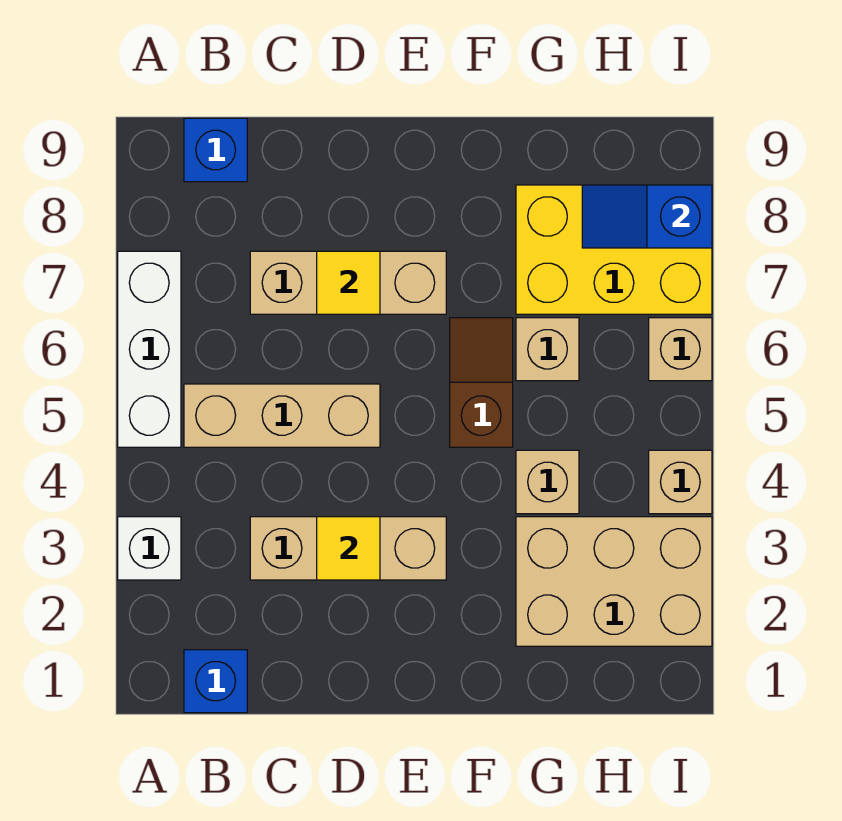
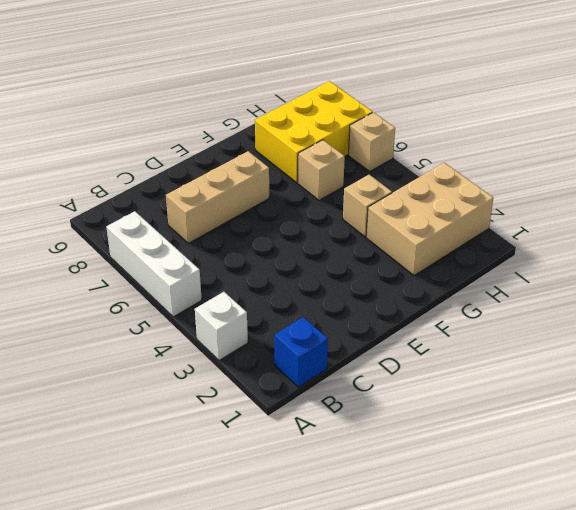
none -> tan 1x3 brick [184,384,380,447]
none -> blue 1x1 brick [184,118,247,182]
none -> tan 1x3 brick [250,517,446,580]

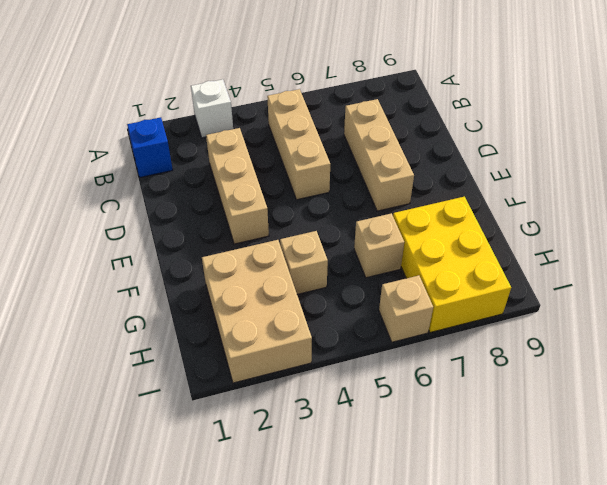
none -> white 1x3 brick [118,251,181,447]
none -> blue 1x1 brick [184,118,247,182]
none -> brown 1x2 slope [450,318,513,447]

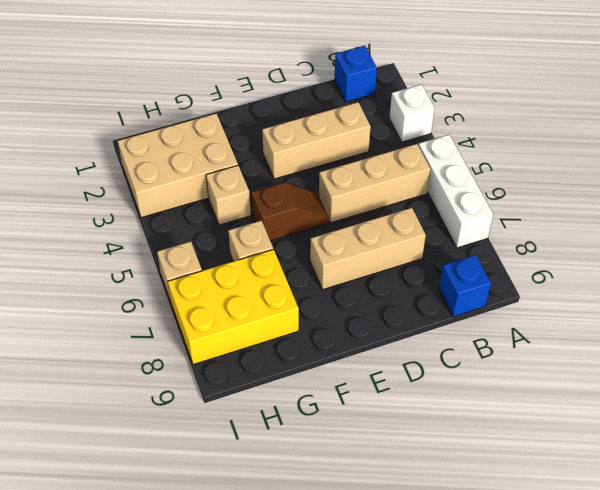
brown 1x2 slope [252,182,329,241] -> brown 1x2 slope turned to [450,318,513,447]
none -> tan 1x1 brick [649,450,712,514]
none -> yellow 1x1 tile [317,517,380,580]
none -> yellow 1x1 tile [317,251,380,314]

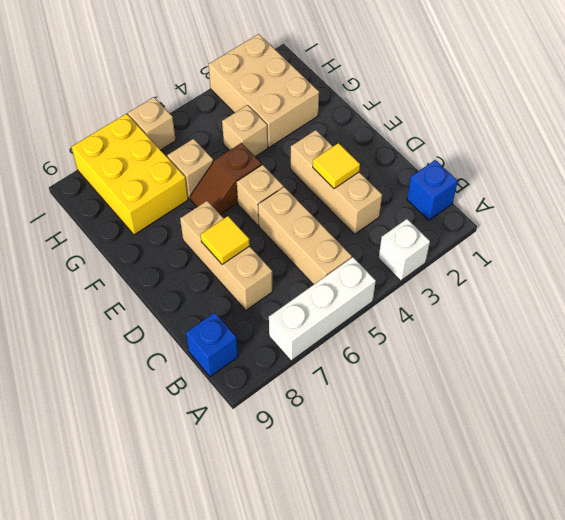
tan 1x1 brick [237,165,283,225] -> tan 1x1 brick moved to [649,450,712,514]
none -> blue 1x2 slope [582,185,712,248]

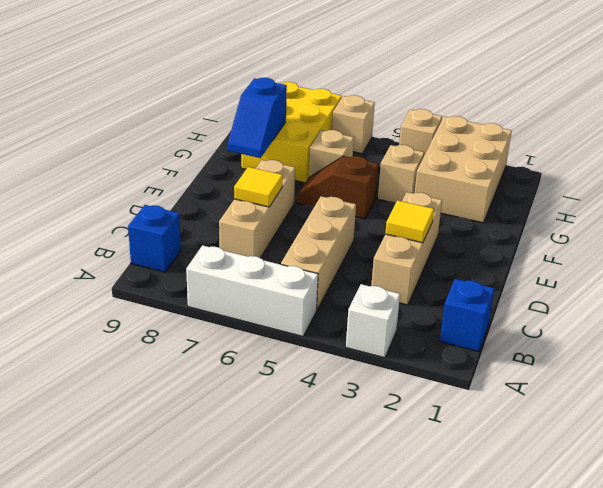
blue 1x2 slope [228,78,287,158] -> blue 1x2 slope moved to [582,185,712,248]

